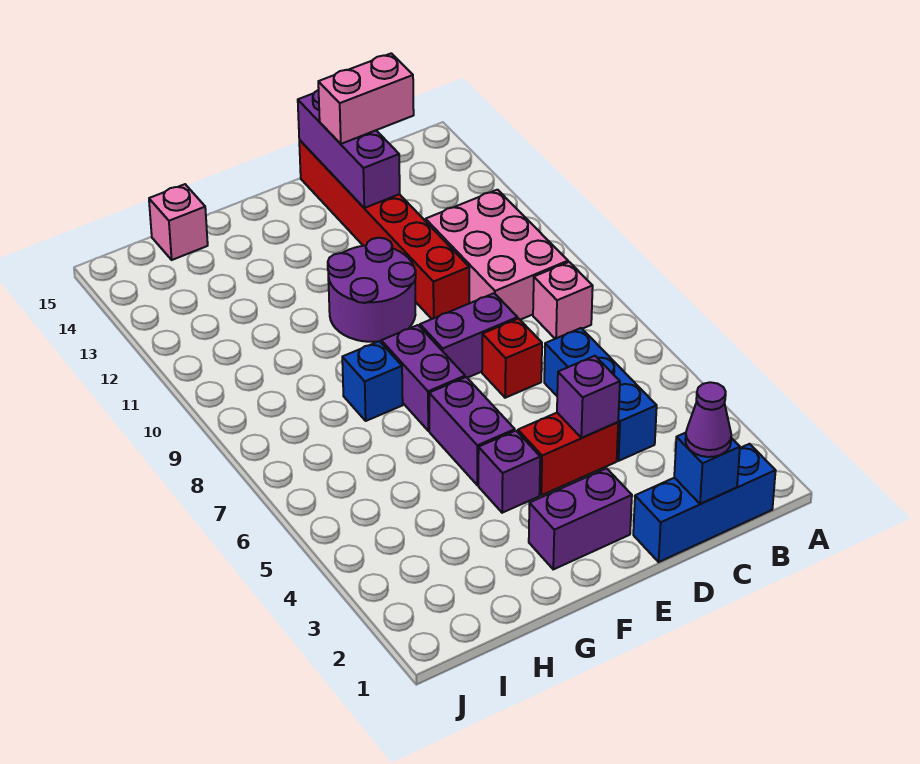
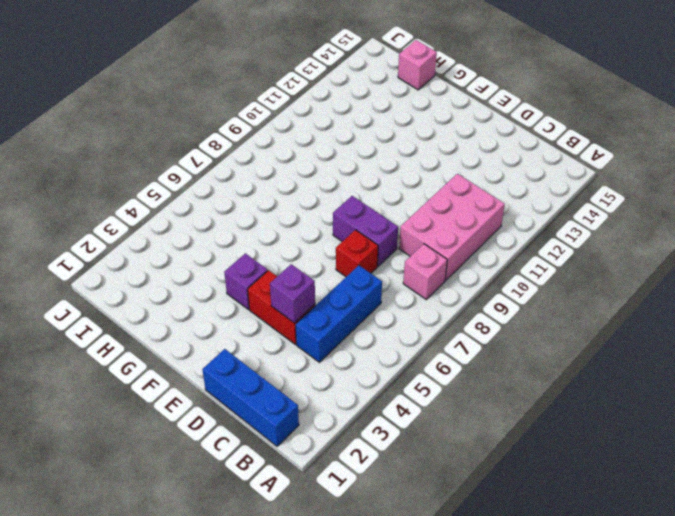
none -> red 1x6 brick [299,140,469,319]
none -> purple 1x2 brick [529,468,632,569]
none -> purple 2x2 round brick [328,238,416,342]

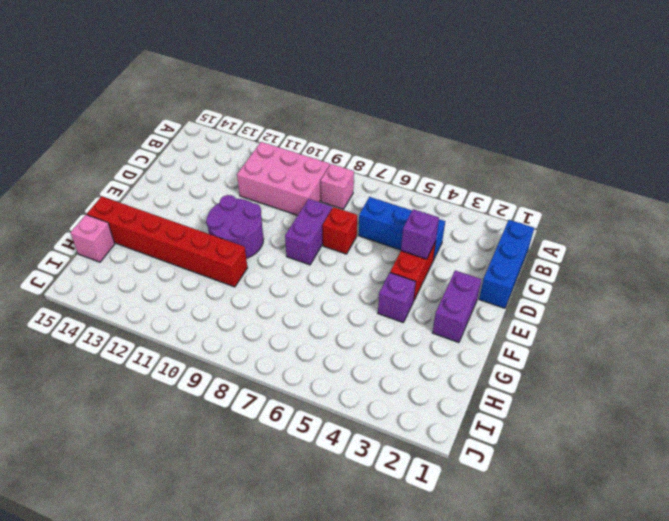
red 1x6 brick [87,196,247,287] -> red 1x6 brick moved to [299,140,469,319]
none -> purple 1x2 brick [429,377,515,485]
none -> purple 1x2 brick [381,325,465,431]
none -> blue 1x1 brick [342,341,403,421]

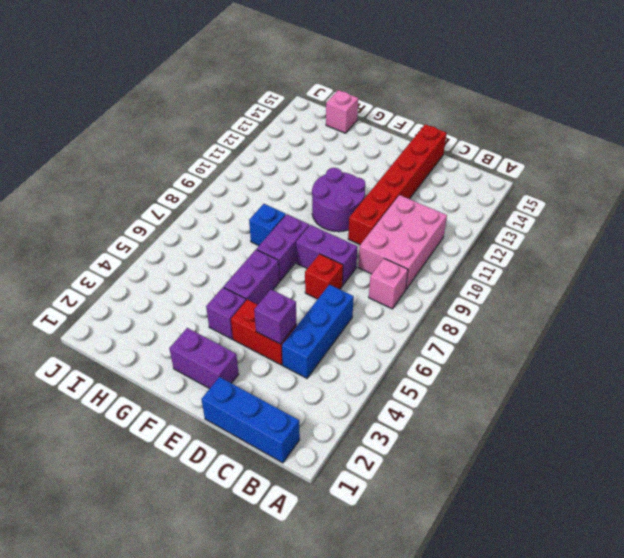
none -> blue 1x1 brick [674,433,740,504]
none -> purple 1x3 brick [298,90,400,208]
none -> purple 1x1 cone [685,382,731,457]

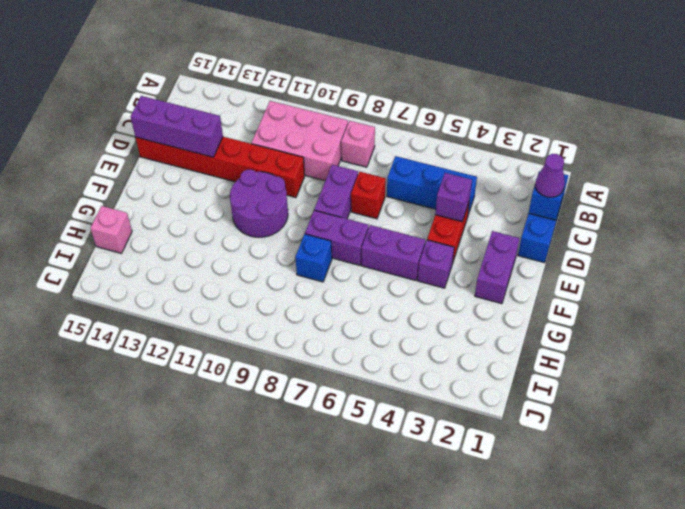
none -> pink 1x2 brick [318,53,414,144]

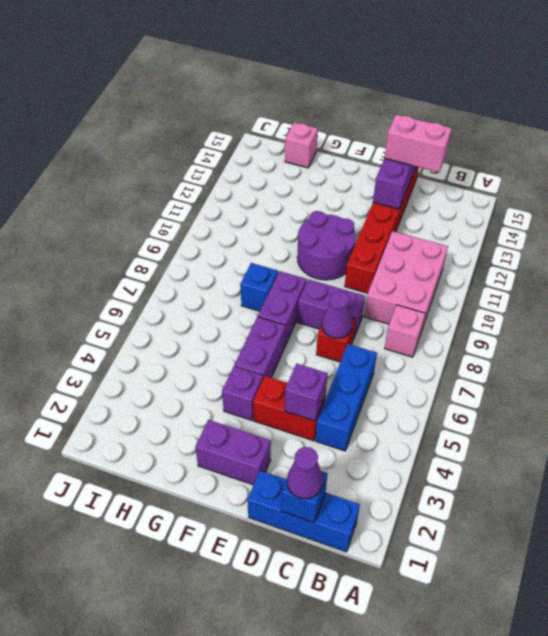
purple 1x1 cone [322,291,352,338] -> none

